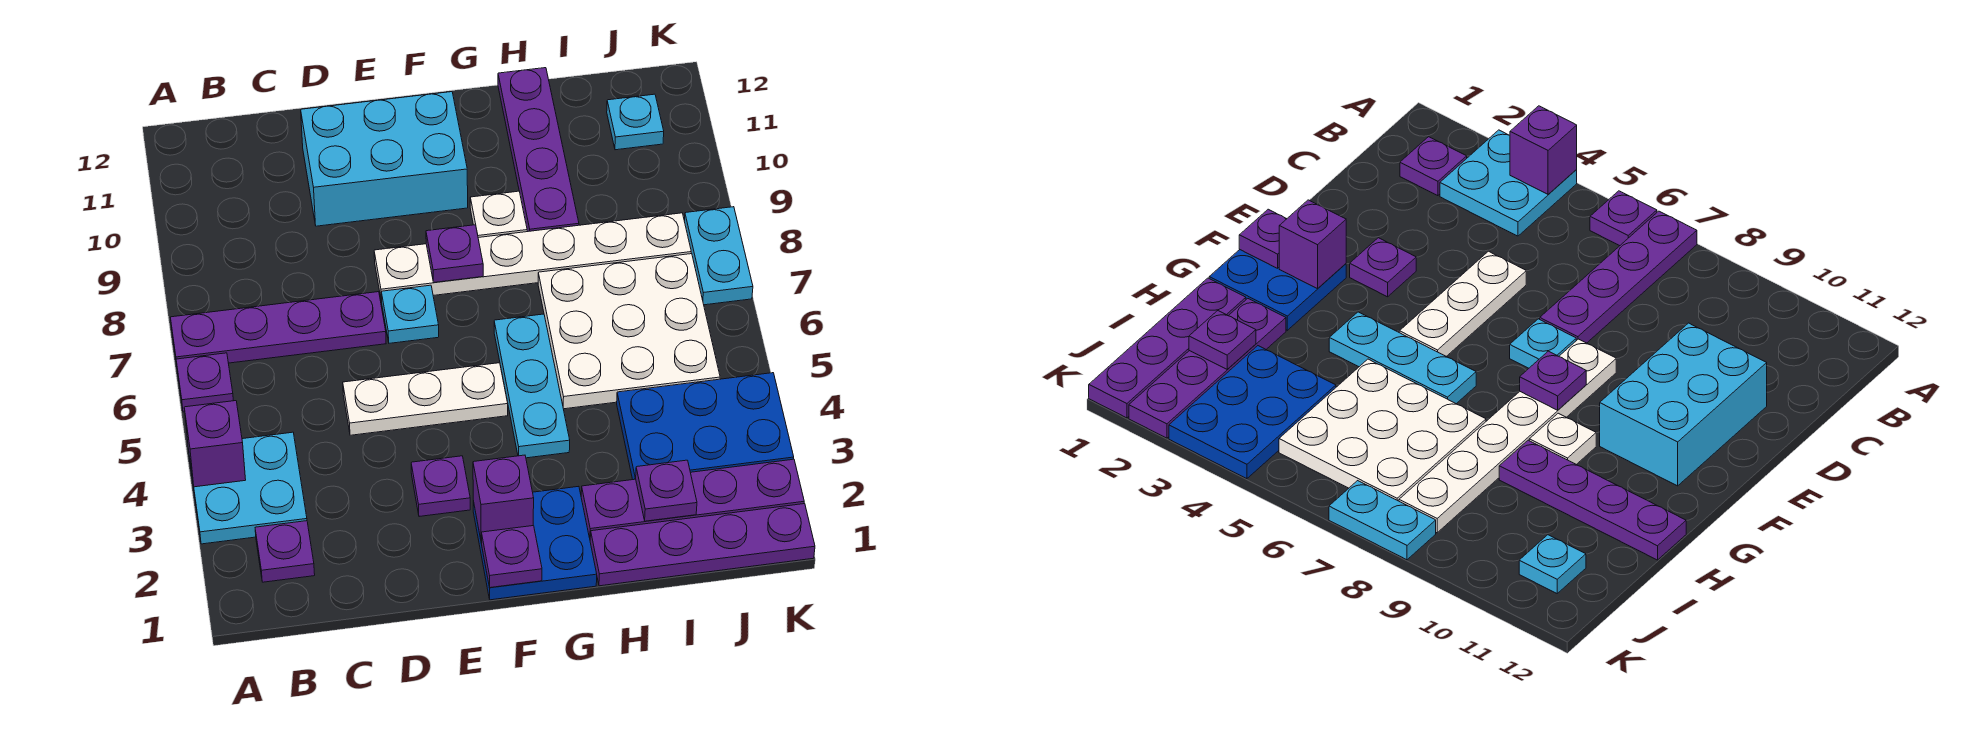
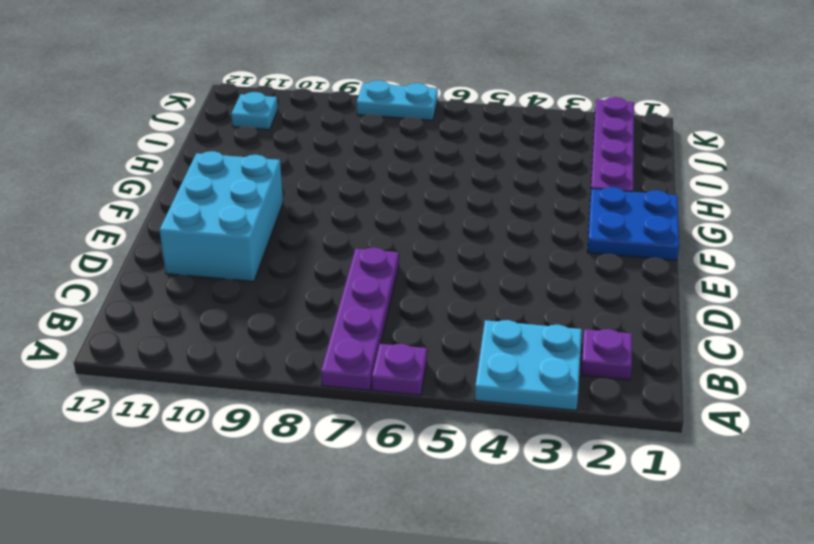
none -> white 1x3 plate [343,363,508,435]
none -> purple 1x1 plate [411,456,470,517]
none -> cyan 1x1 plate [381,285,439,343]

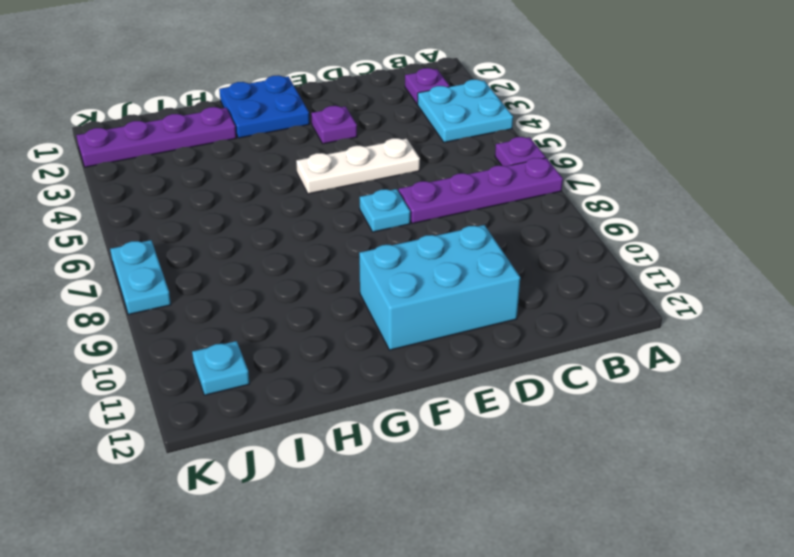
none -> white 1x6 plate [374,213,691,301]
none -> cyan 1x3 plate [494,314,570,458]
none -> white 1x1 plate [470,191,527,238]

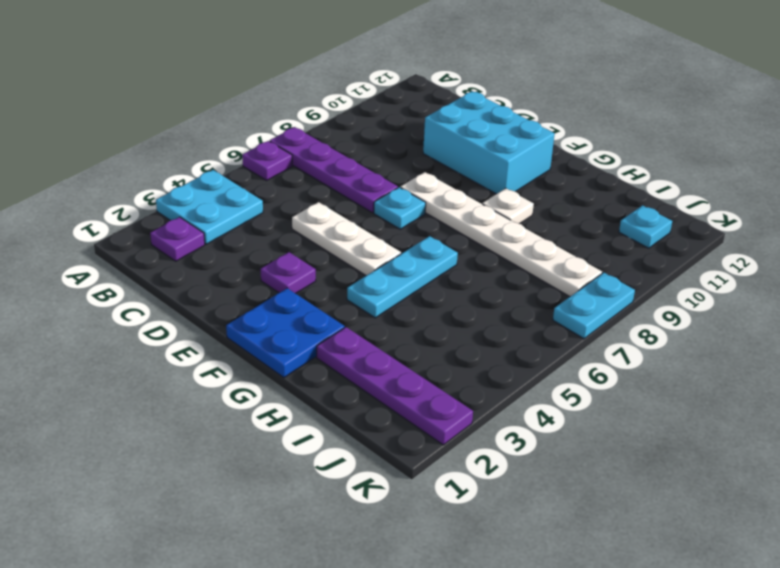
none -> purple 1x4 plate [590,504,815,586]
none -> white 3x3 plate [538,254,720,409]
none -> purple 1x4 plate [498,68,579,232]

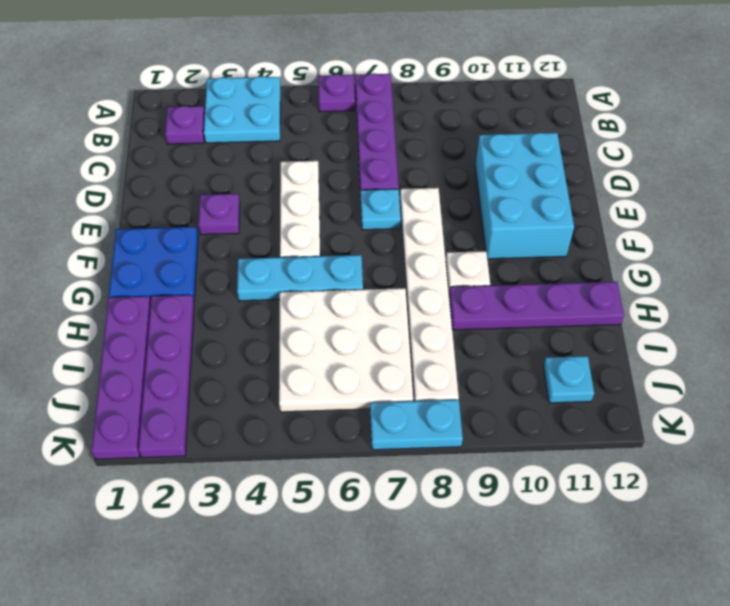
none -> blue 2x3 plate [617,373,794,480]
none -> purple 1x1 brick [184,401,246,487]
none -> purple 1x1 plate [482,526,542,588]

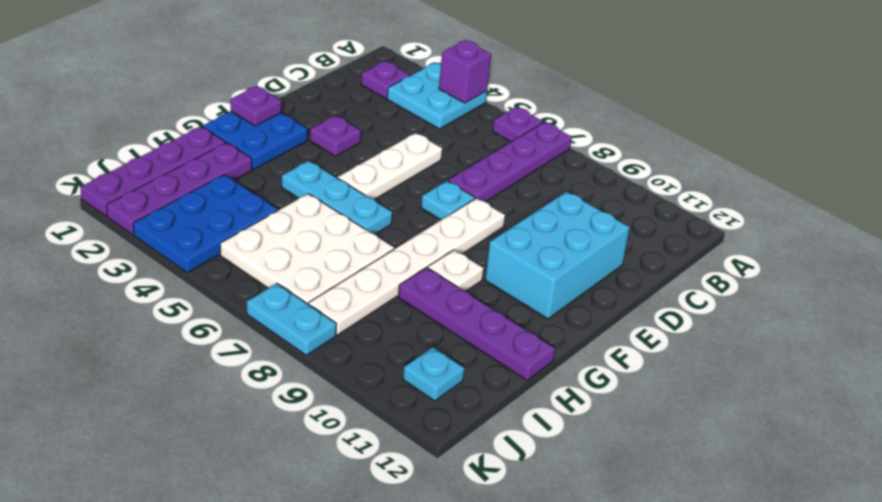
none -> purple 1x1 brick [473,455,534,542]
none -> purple 1x1 plate [426,225,483,282]
none -> purple 1x1 plate [636,460,697,521]

